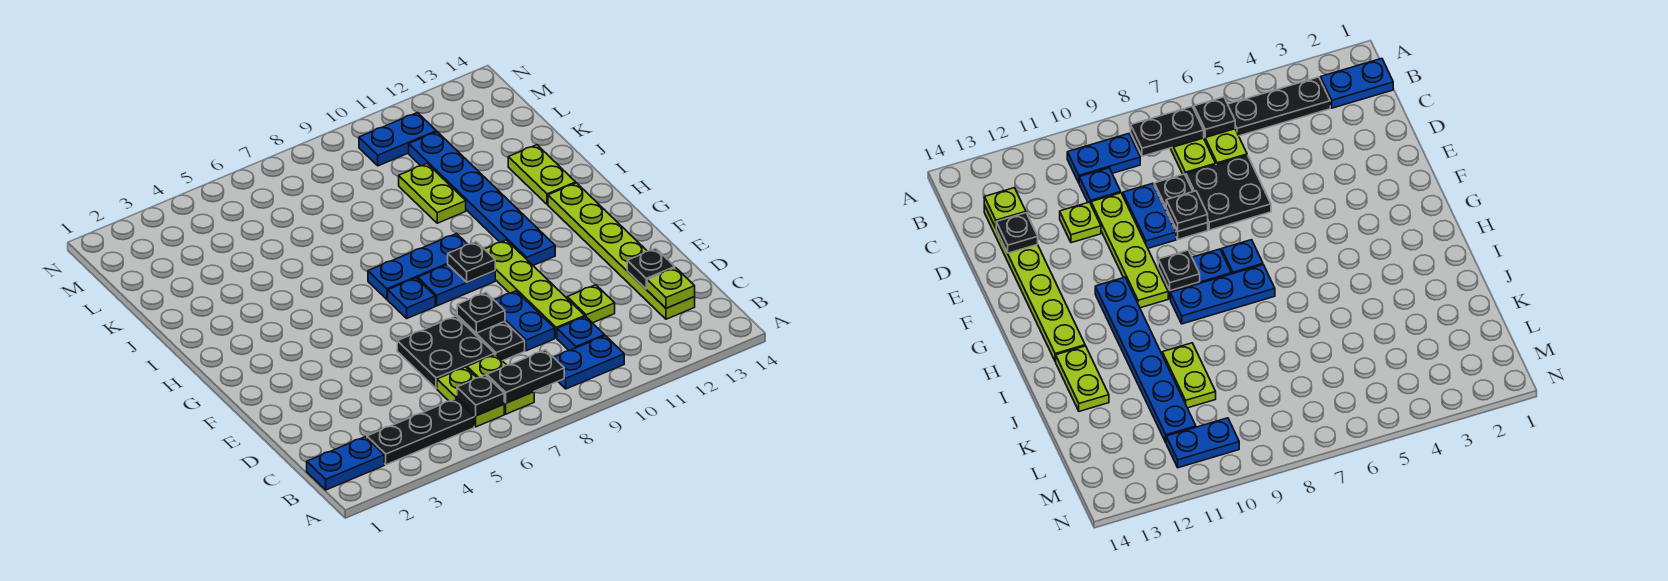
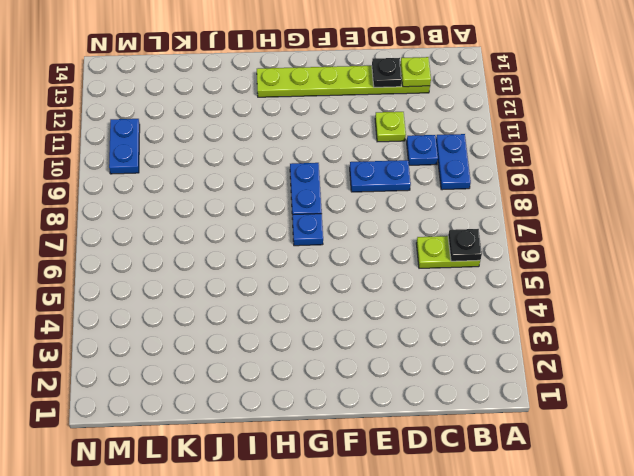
none -> blue 1x2 plate [307,437,384,490]
none -> black 1x3 plate [367,399,474,465]
none -> lime 1x2 plate [467,354,534,414]

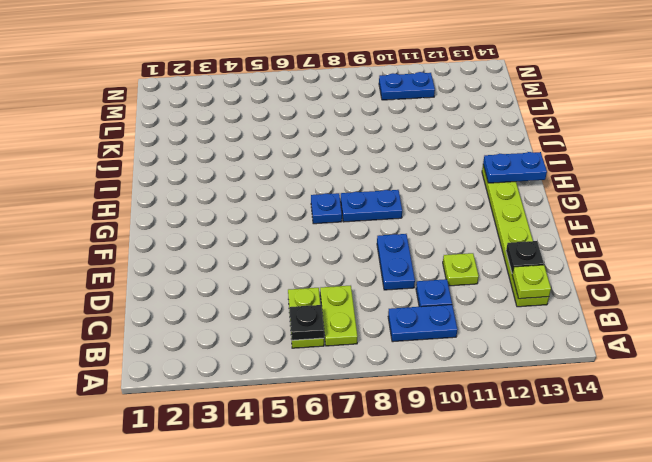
blue 1x2 plate [483,152,547,183] -> blue 1x2 plate moved to [307,437,384,490]
none -> black 1x3 plate [367,399,474,465]
none -> black 2x2 plate [397,316,495,389]
none -> black 1x2 plate [457,315,525,361]

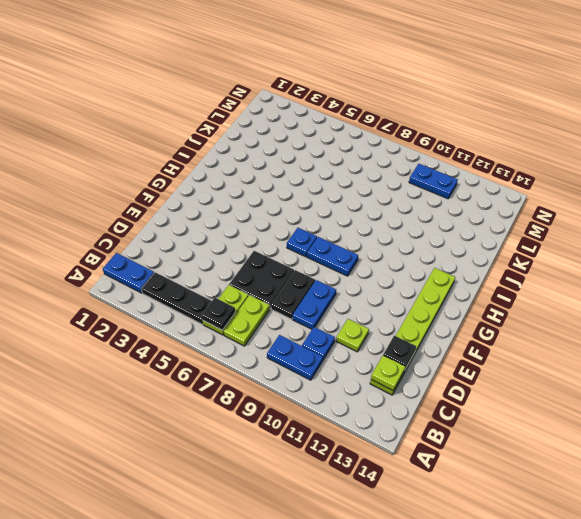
none -> lime 1x4 plate [485,240,585,338]
none -> blue 1x6 plate [409,132,555,265]
none -> blue 1x3 plate [368,233,468,299]

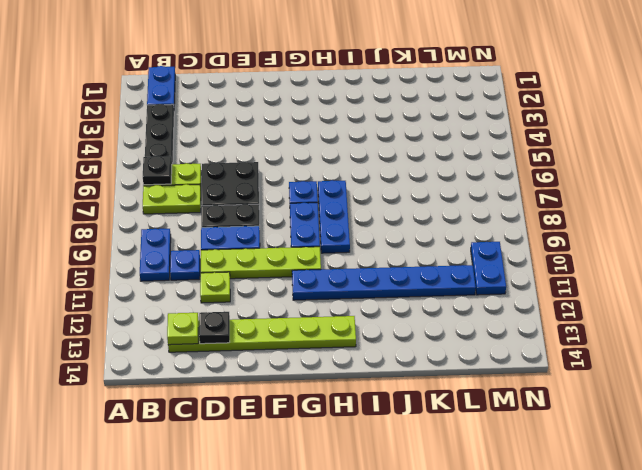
none -> lime 1x2 plate [508,145,576,205]
none -> lime 1x2 plate [399,164,466,223]
none -> black 1x2 plate [487,350,564,403]

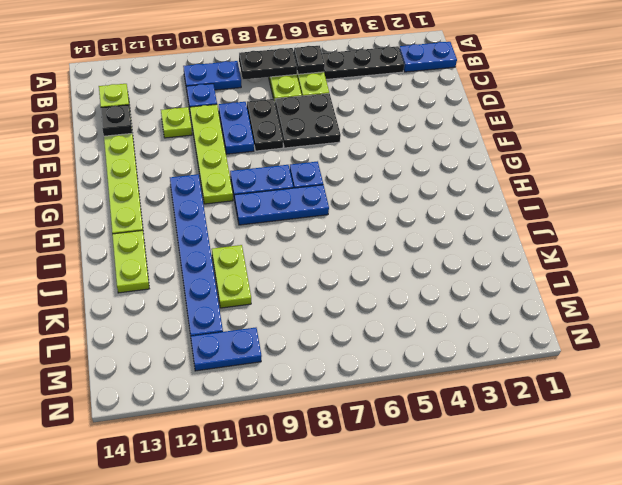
none -> black 1x1 plate [457,293,505,333]
none -> black 1x1 plate [448,242,495,282]

